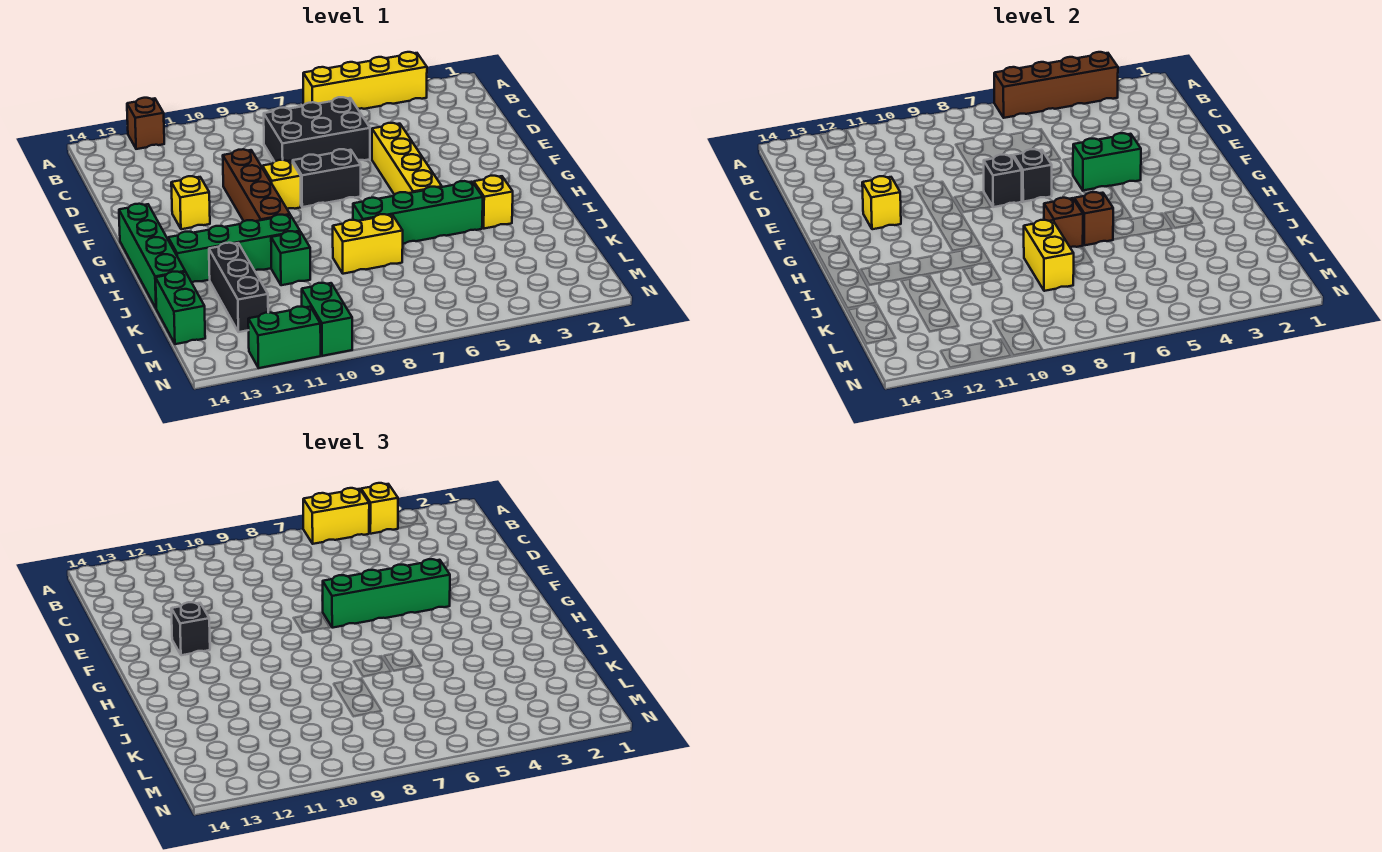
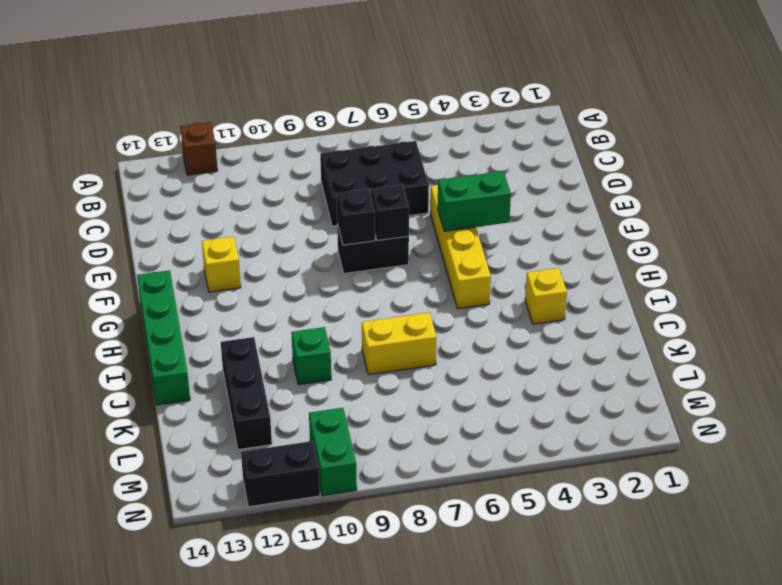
black 1x2 brick [241,441,320,507] -> green 1x2 brick [248,307,321,368]
none -> yellow 1x4 brick [303,52,427,109]
none -> brown 1x4 brick [223,149,290,221]
none -> yellow 1x1 brick [262,160,301,209]
none -> green 1x4 brick [353,181,483,244]

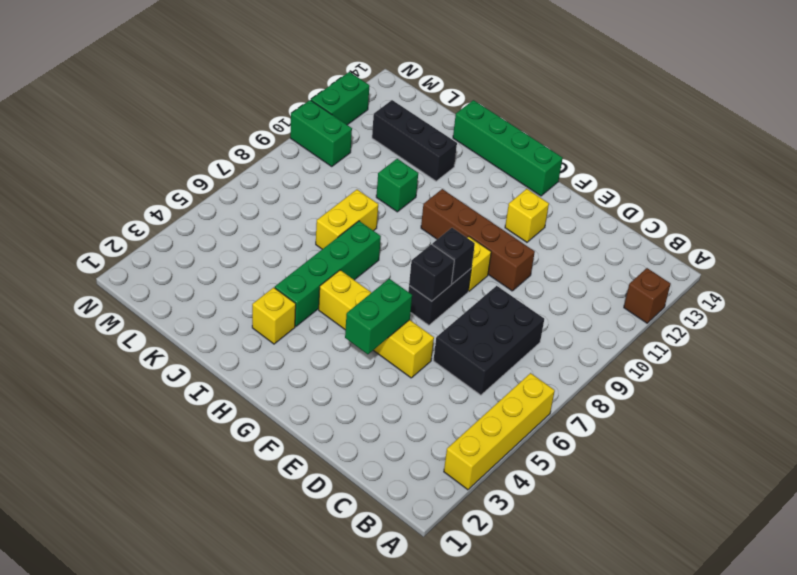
none -> green 1x4 brick [168,215,300,282]
none -> green 1x2 brick [156,272,205,344]
none -> brown 1x4 brick [994,52,1118,118]
none -> yellow 1x1 brick [862,176,901,229]

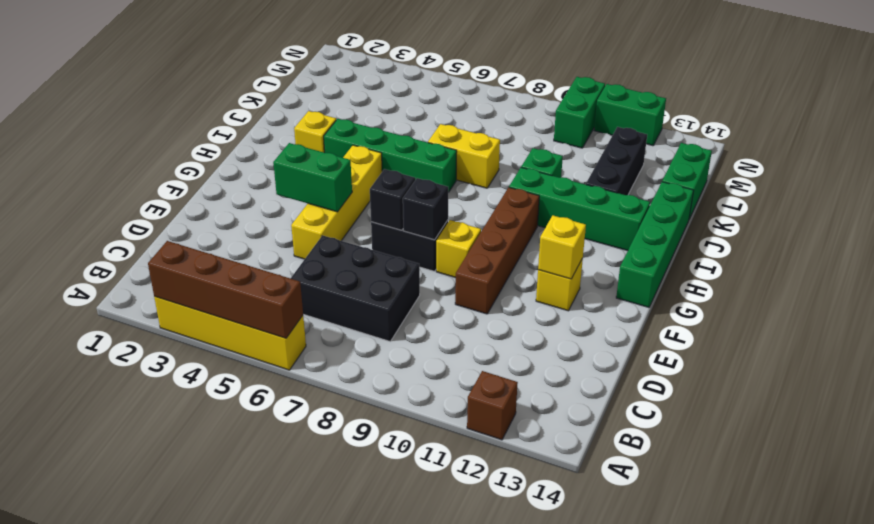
none -> brown 1x1 brick [1074,192,1113,245]
none -> brown 1x1 brick [1044,197,1083,247]
none -> yellow 1x2 brick [1024,220,1074,291]
none -> yellow 1x1 brick [361,483,398,534]

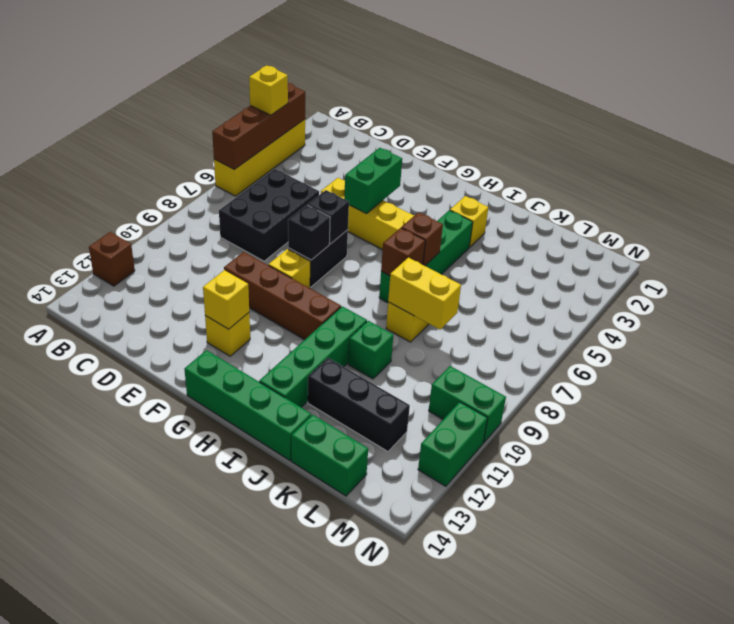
none -> yellow 1x2 brick [303,488,369,544]
none -> green 1x4 brick [323,559,450,628]
none -> black 1x1 brick [171,602,210,655]

